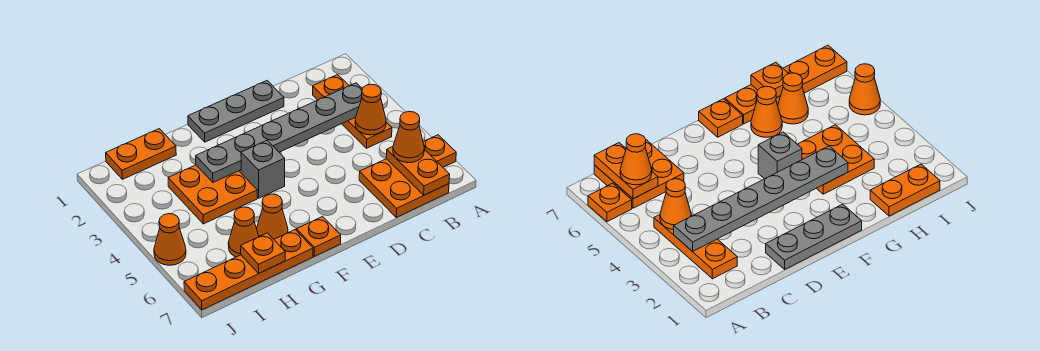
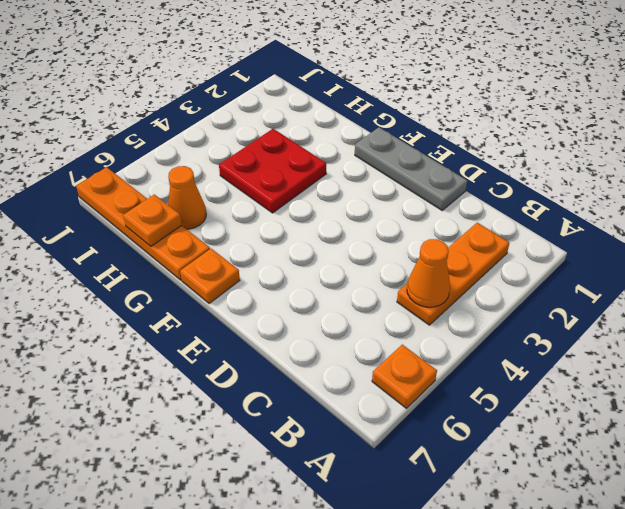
red 2x2 plate [219,129,326,213] -> orange 2x2 plate [168,165,257,224]
none -> orange 2x2 plate [359,159,449,217]
none -> grey 1x1 brick [241,141,285,198]
none -> orange 1x1 cone [256,194,288,239]

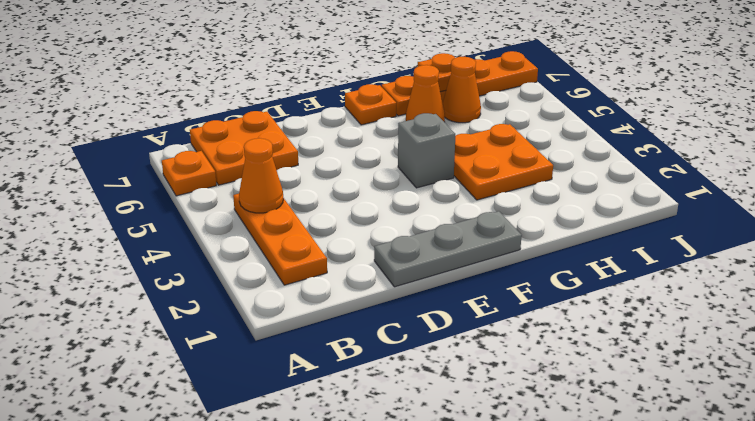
none -> orange 1x2 plate [106,129,176,179]
none -> orange 1x1 cone [154,214,186,265]
none -> grey 1x6 plate [196,83,362,182]

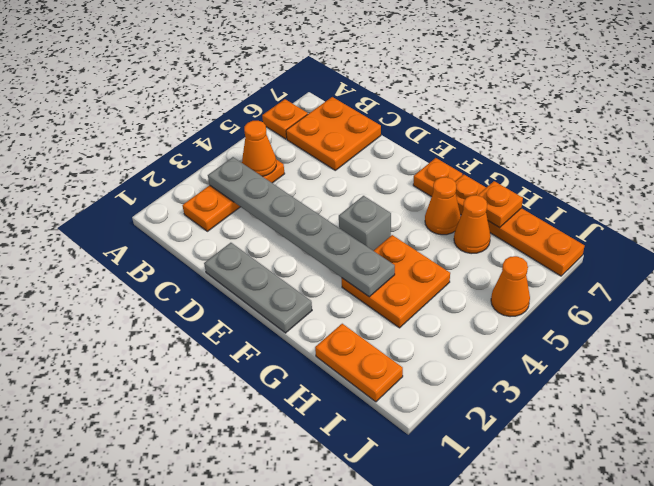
none -> orange 1x2 plate [386,147,450,195]
none -> orange 1x1 cone [393,112,424,163]

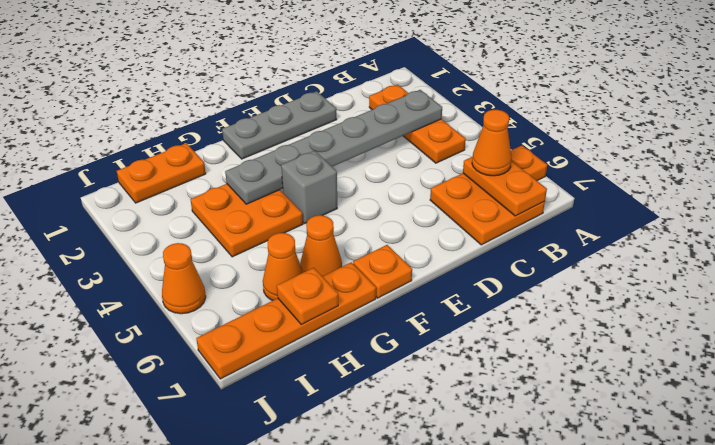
none -> orange 1x1 cone [355,84,386,135]

